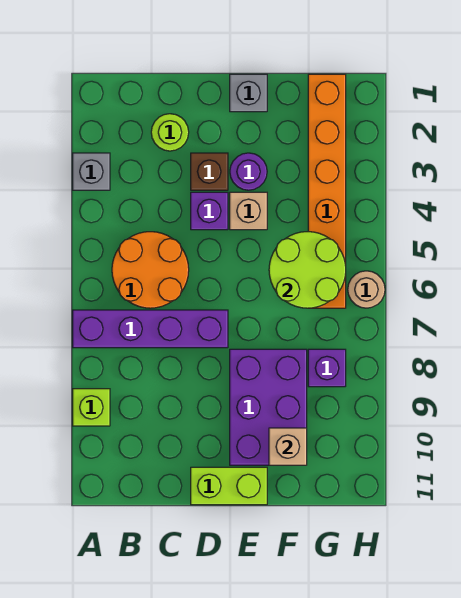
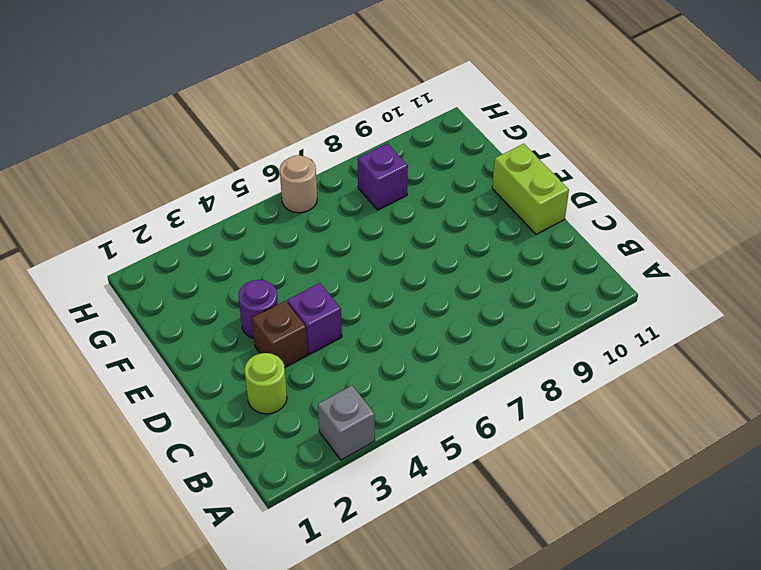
none -> purple 1x4 brick [73,310,228,348]
none -> lime 1x1 brick [73,389,110,426]
none -> orange 2x2 round brick [112,232,189,308]

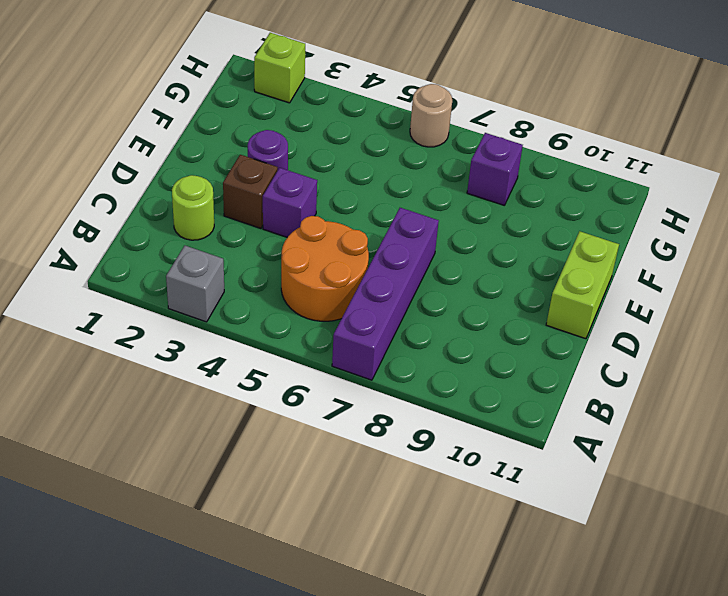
lime 1x1 brick [254,33,305,103] -> lime 1x1 brick moved to [73,389,110,426]
none -> grey 1x1 brick [230,74,267,112]
none -> tan 1x1 brick [230,192,267,230]
none -> purple 2x3 brick [230,349,307,465]

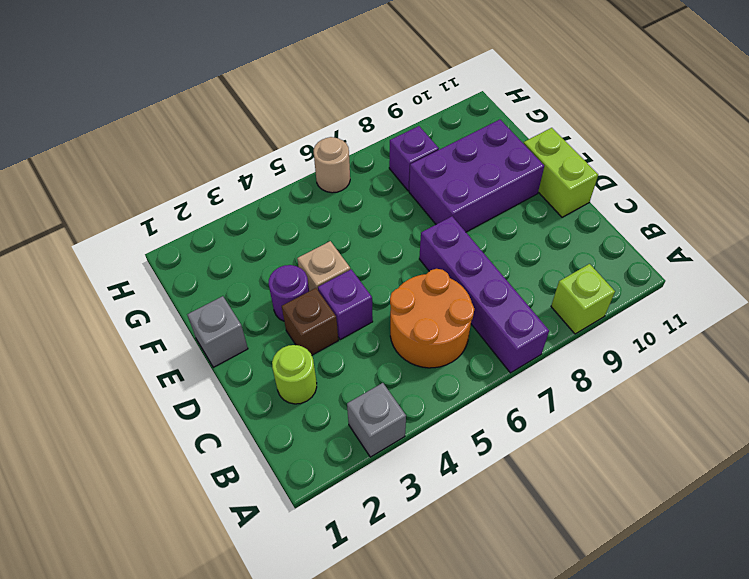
none -> orange 1x6 brick [308,74,346,308]
none -> lime 2x2 round brick [269,232,346,308]
none -> tan 1x1 brick [269,428,307,465]

